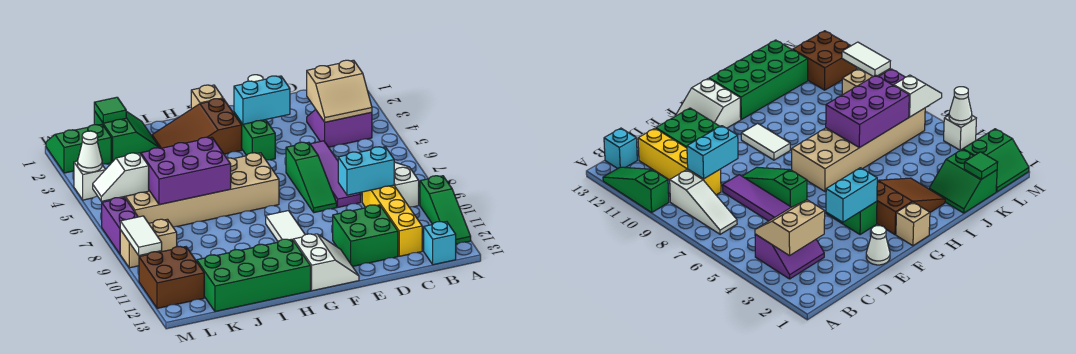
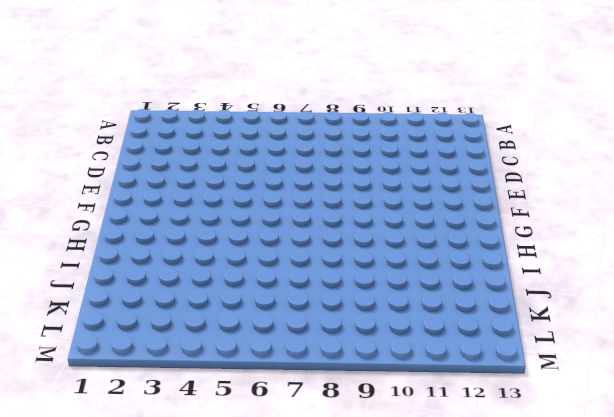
none -> green 1x3 slope [420,176,471,244]
none -> purple 2x2 slope [307,110,372,147]
none -> white 1x3 slope [394,162,419,207]
none -> cyan 1x1 brick [424,222,456,265]

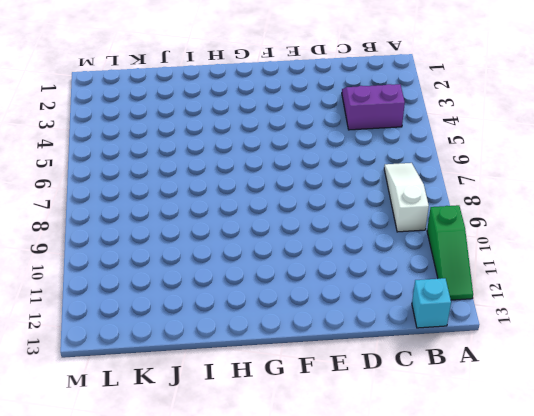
none -> yellow 1x4 brick [362,185,422,256]
none -> purple 1x4 tile [311,141,361,207]
none -> green 2x2 brick [333,205,398,266]
none -> white 1x1 cone [866,226,890,265]

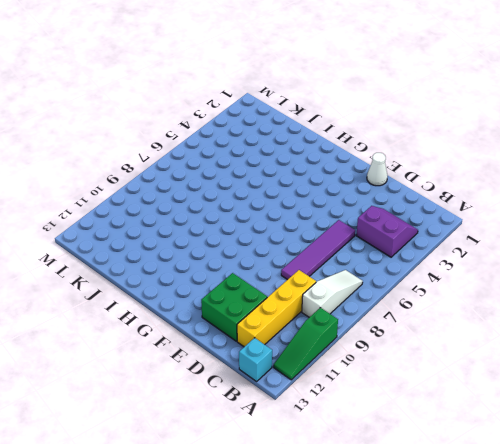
none -> green 1x3 slope [286,142,337,213]
none -> green 1x2 brick [234,112,275,160]
none -> white 2x2 slope [294,234,359,291]
none -> tan 1x1 brick [191,85,223,109]

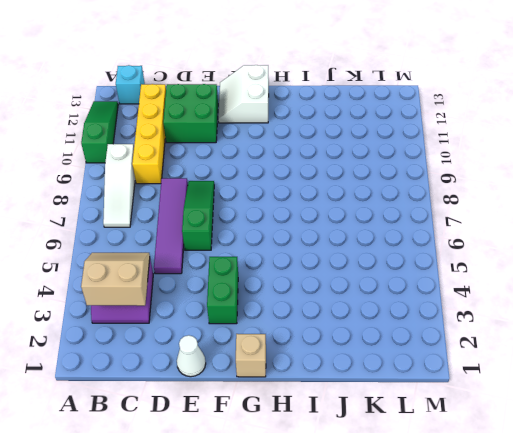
none -> brown 2x3 slope [152,99,242,154]
none -> tan 2x6 brick [120,153,279,227]
none -> white 1x2 tile [266,211,305,242]
none -> green 2x4 brick [197,239,311,312]

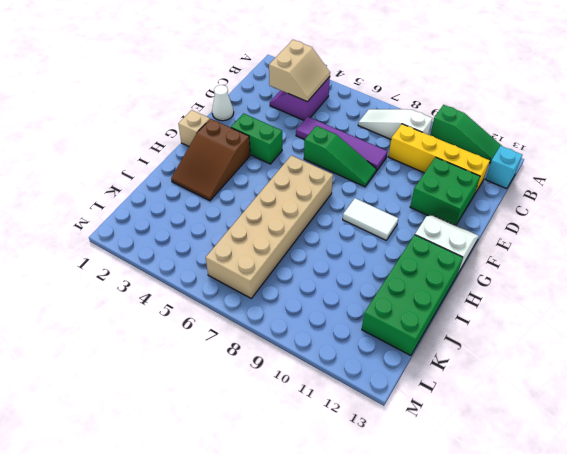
none -> green 2x2 slope [94,111,159,162]
none -> green 2x2 slope [46,124,111,173]
none -> tan 1x2 brick [120,219,177,268]
none -> brown 2x2 brick [139,247,204,308]

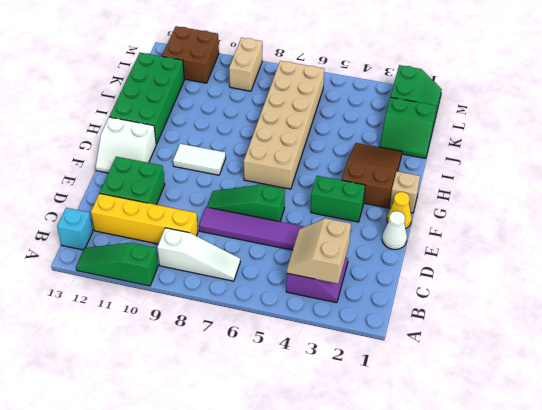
yellow 1x1 cone [387,192,411,229] -> none
none -> white 1x1 brick [74,161,106,200]
none -> purple 1x2 brick [102,198,138,254]
none -> cyan 1x2 brick [338,147,394,195]
none -> cyan 1x2 brick [234,76,290,124]

